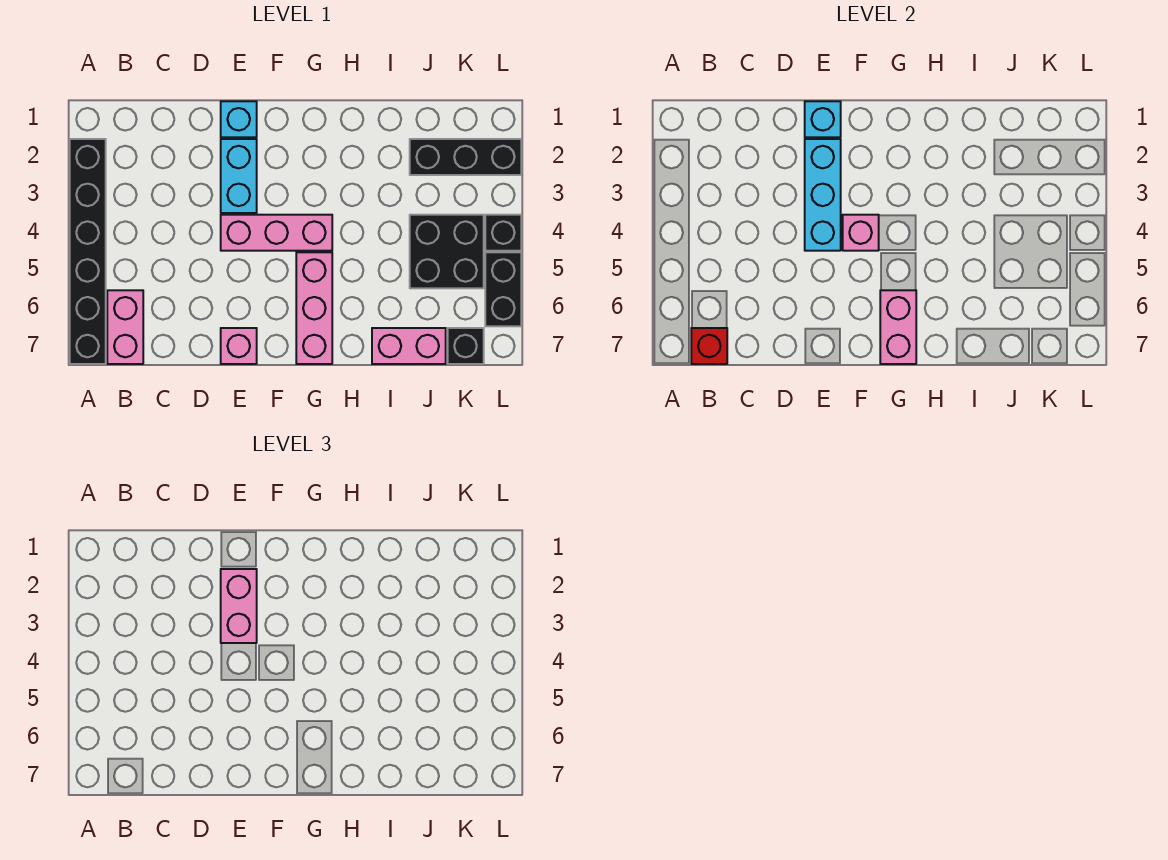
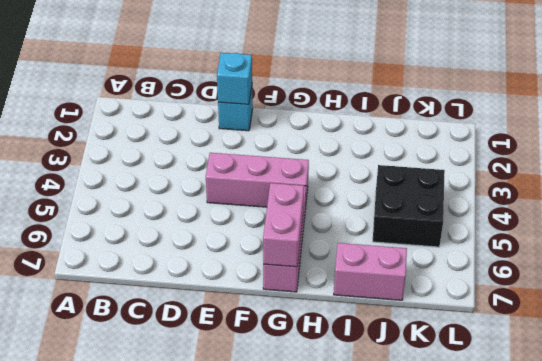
none -> black 1x6 brick [70,139,106,364]
none -> pink 1x2 brick [107,290,143,364]
none -> cyan 1x2 brick [221,139,257,213]

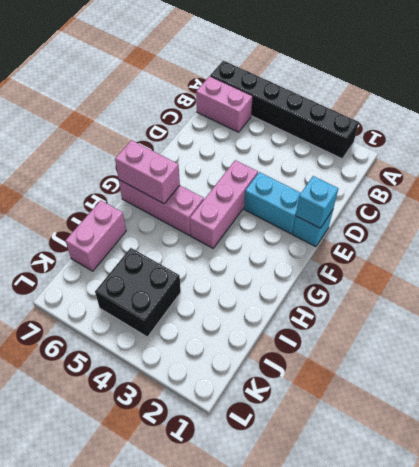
none -> pink 1x1 brick [221,328,257,364]
none -> black 1x3 brick [410,139,521,175]
none -> black 1x1 brick [448,328,484,364]

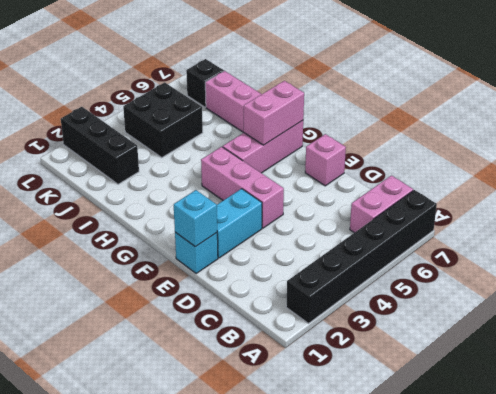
none -> black 1x1 brick [485,215,521,251]
none -> black 1x2 brick [485,252,521,326]
none -> red 1x1 brick [691,328,727,364]

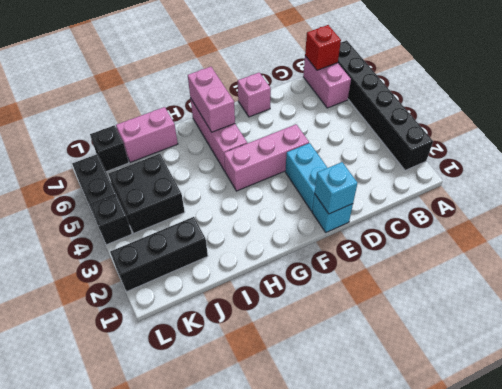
none -> cyan 1x3 brick [805,139,841,251]
none -> pink 1x1 brick [843,215,879,251]
none -> pink 1x2 brick [221,569,257,643]

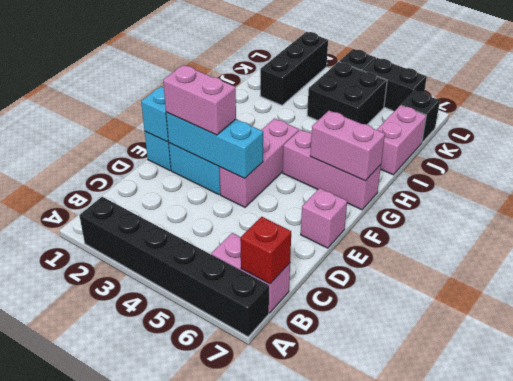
none -> pink 1x1 brick [843,215,879,251]

